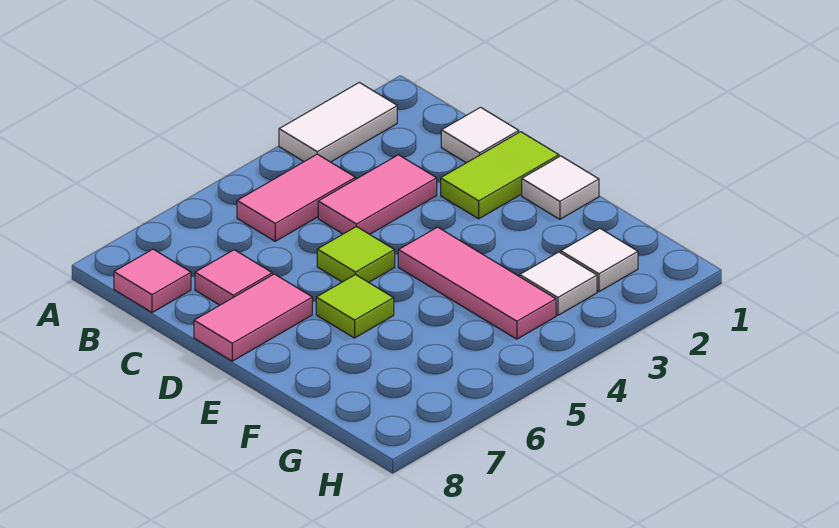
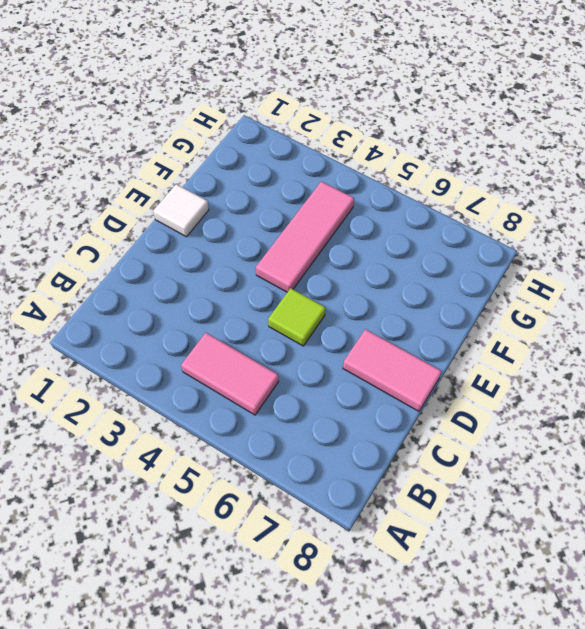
none -> white 1x2 tile [279,82,397,162]
none -> pink 1x1 tile [114,249,191,312]
none -> white 1x1 tile [441,107,519,163]

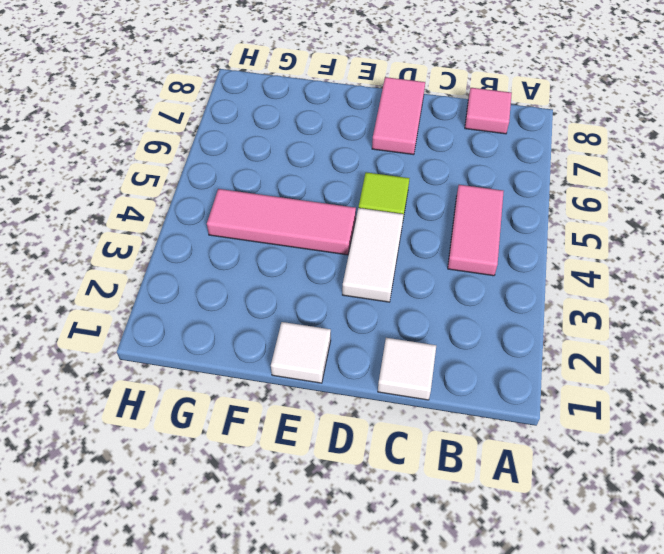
white 1x2 tile [342,208,404,302] -> white 1x2 tile moved to [279,82,397,162]
none -> pink 1x2 tile [318,155,437,234]
none -> pink 1x1 tile [195,250,272,305]
none -> lime 1x2 tile [441,132,559,219]

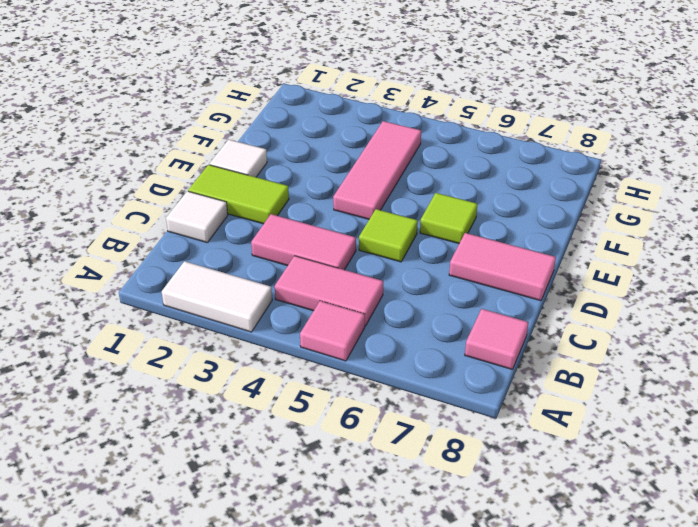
pink 1x1 tile [300,301,365,361] -> pink 1x1 tile moved to [195,250,272,305]
none -> white 1x1 tile [561,228,638,292]
none -> white 1x1 tile [520,252,597,315]

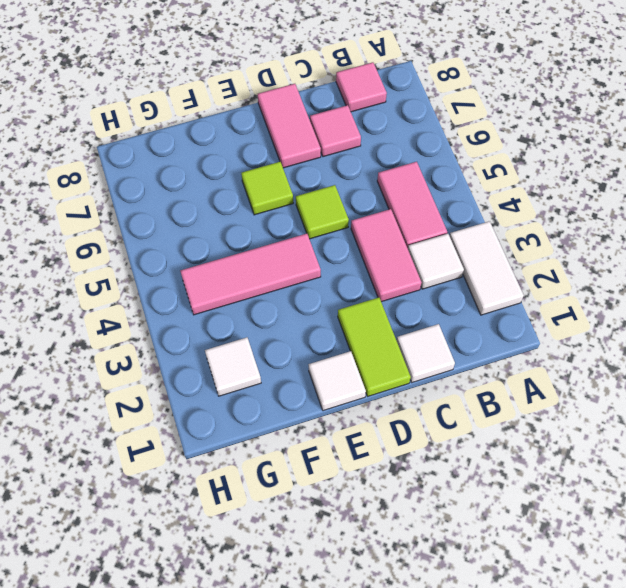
white 1x1 tile [408,234,464,289] -> white 1x1 tile moved to [520,252,597,315]

